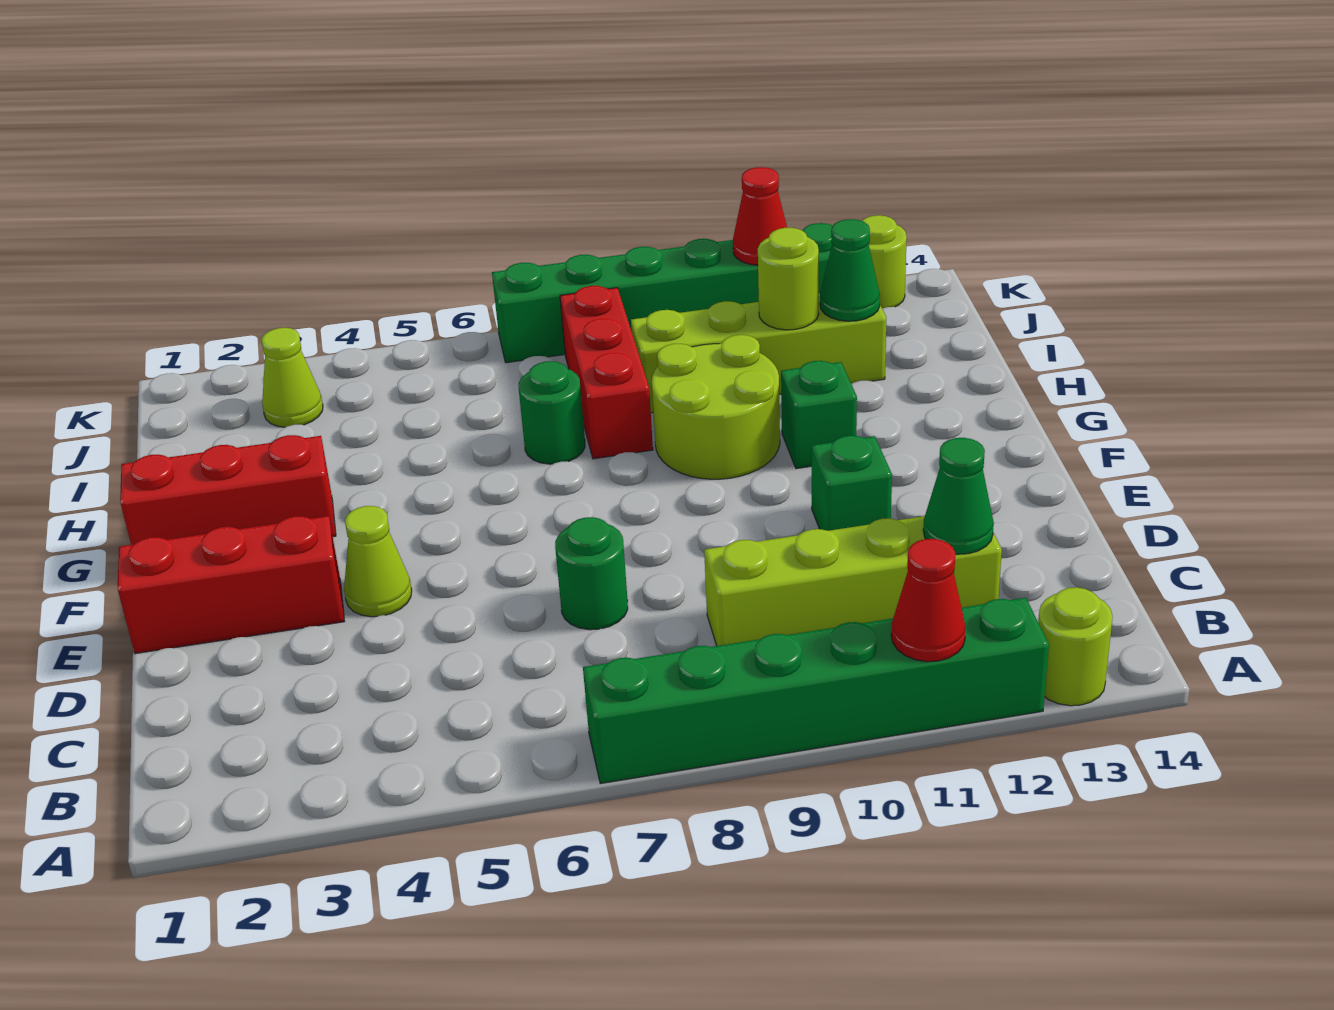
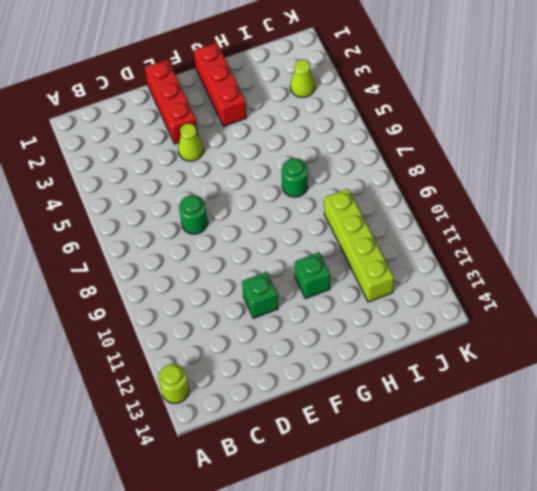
none -> green 1x6 brick [583,598,1049,784]
none -> lime 1x4 brick [704,516,1002,646]
none -> lime 2x2 round brick [652,335,780,479]

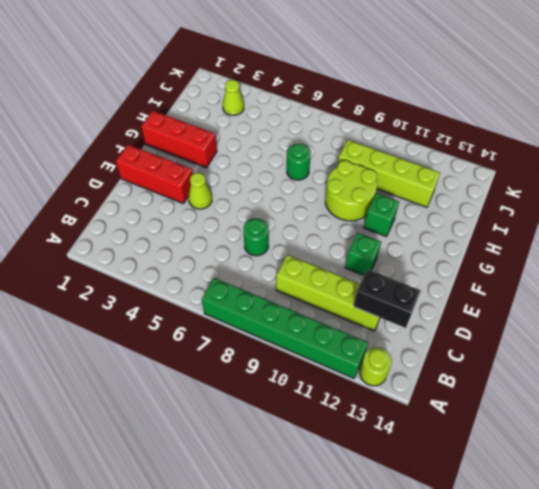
black 1x2 brick [354,269,421,328] -> green 1x1 cone [923,438,994,554]
none -> red 1x3 brick [560,286,653,459]
none -> green 1x6 brick [492,223,832,363]
none -> lime 1x1 round brick [862,215,907,308]

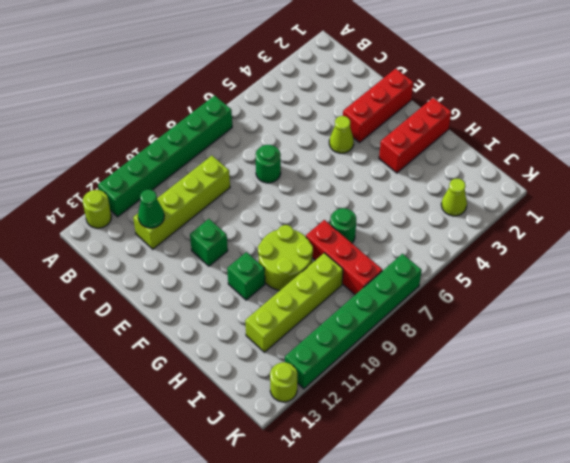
none -> red 1x1 cone [891,539,966,662]
none -> lime 1x1 round brick [758,228,819,330]
none -> green 1x1 cone [820,219,880,321]

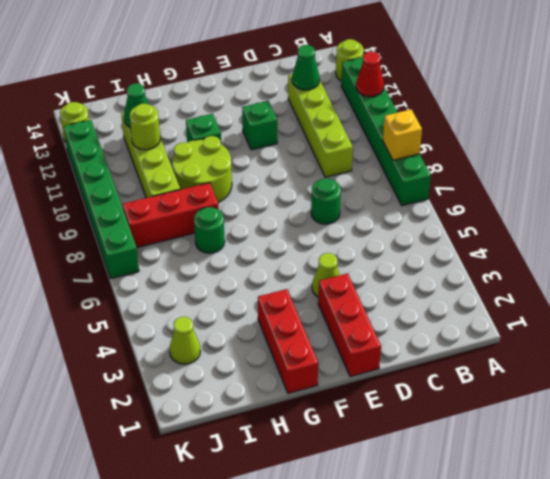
yellow 1x1 brick [383,109,422,160] -> none
none -> red 1x1 cone [733,167,787,265]

